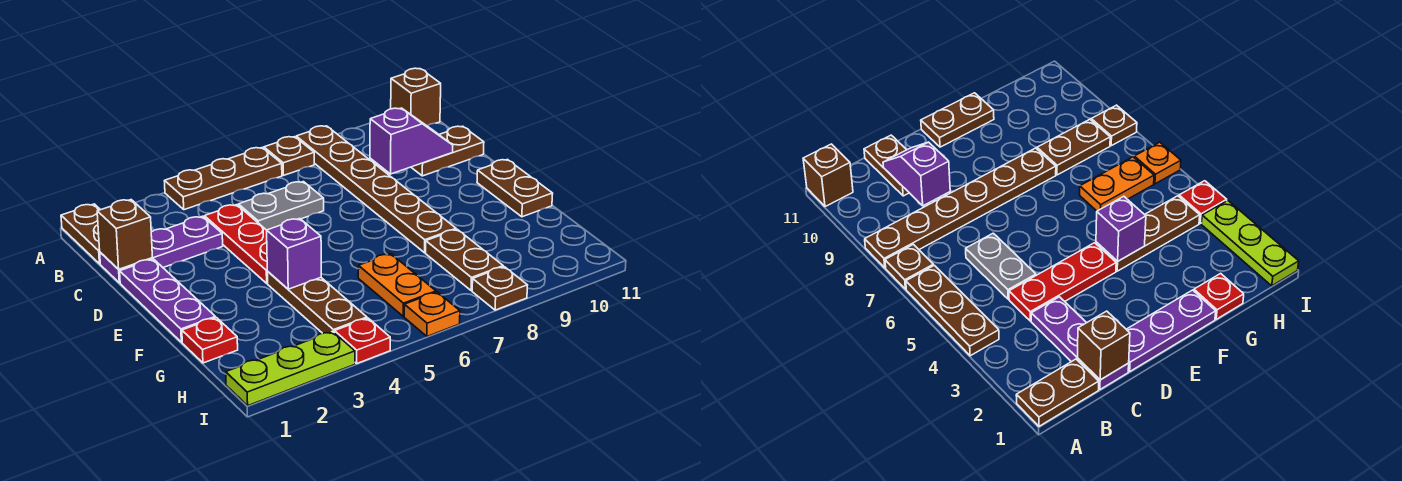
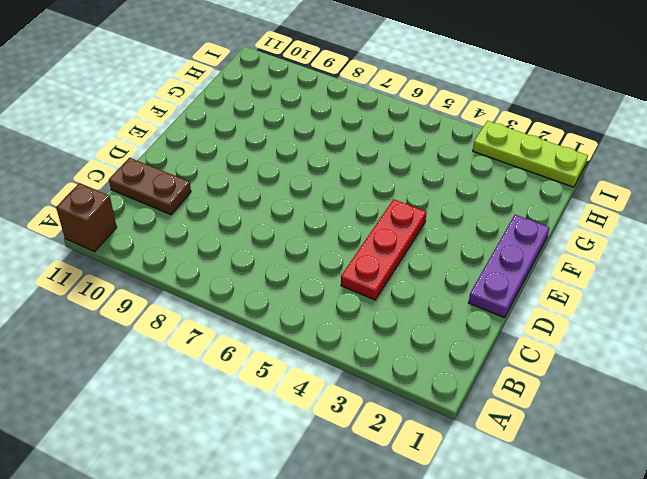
none -> brown 1x2 plate [61,204,100,264]
none -> brown 1x3 plate [165,148,282,210]
none -> brown 1x1 plate [264,137,314,175]

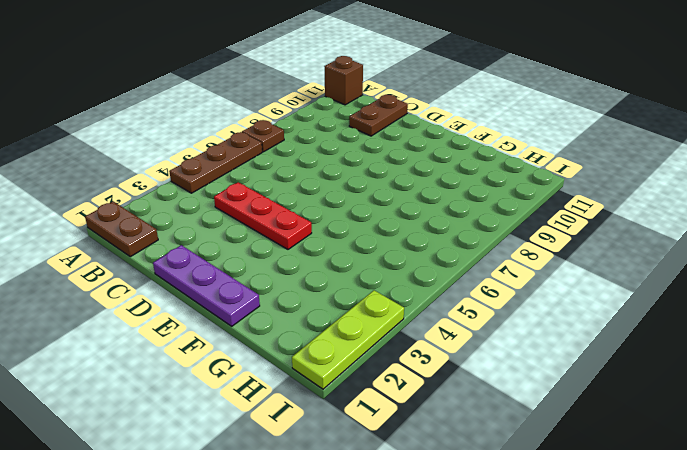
none -> brown 1x6 plate [296,126,456,253]
none -> purple 1x3 plate [100,216,223,283]
none -> grey 1x2 plate [238,182,324,230]

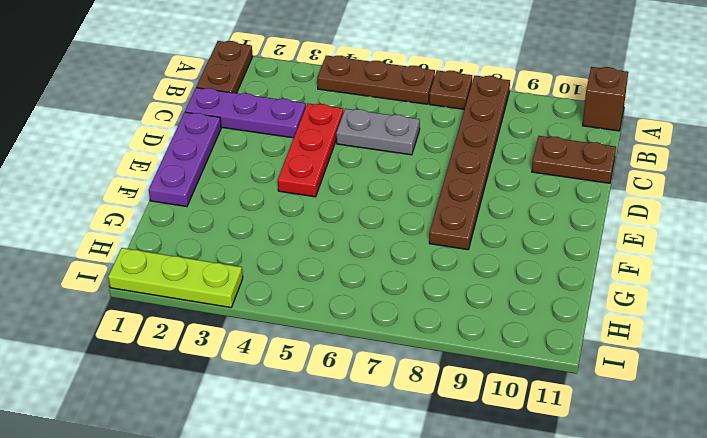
none -> brown 1x2 plate [477,159,553,217]
none -> brown 1x3 plate [267,272,367,333]
none -> red 1x1 plate [182,318,238,363]

